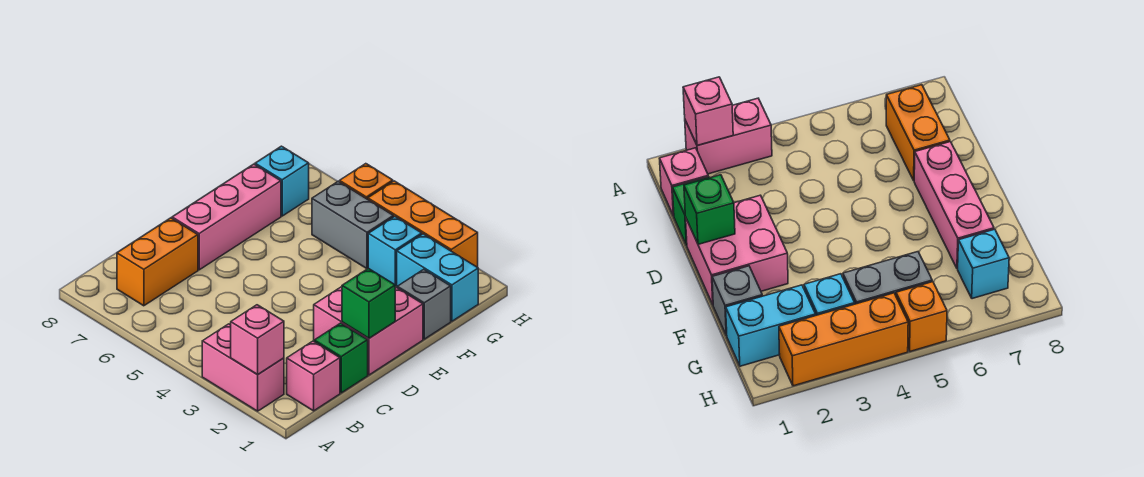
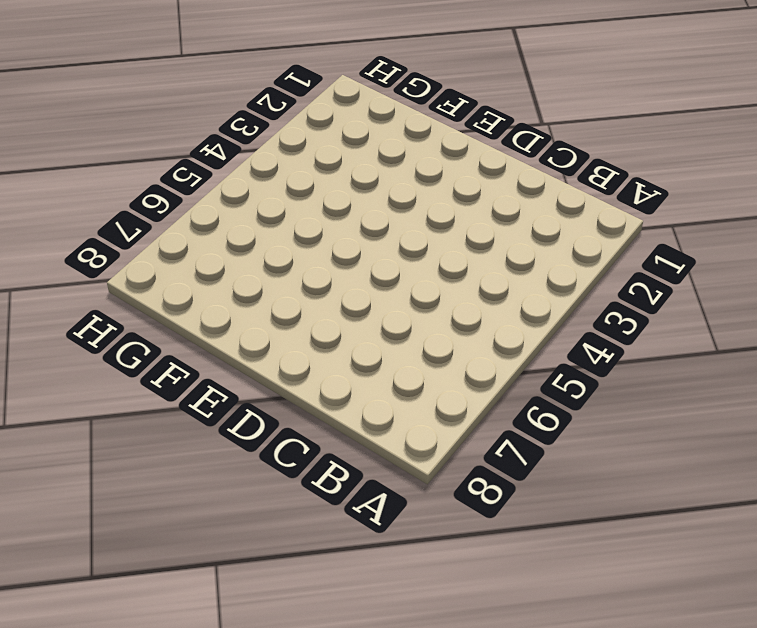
none -> pink 1x2 brick [202,324,284,411]
none -> pink 1x1 brick [287,341,340,411]
none -> orange 1x2 brick [117,218,198,306]

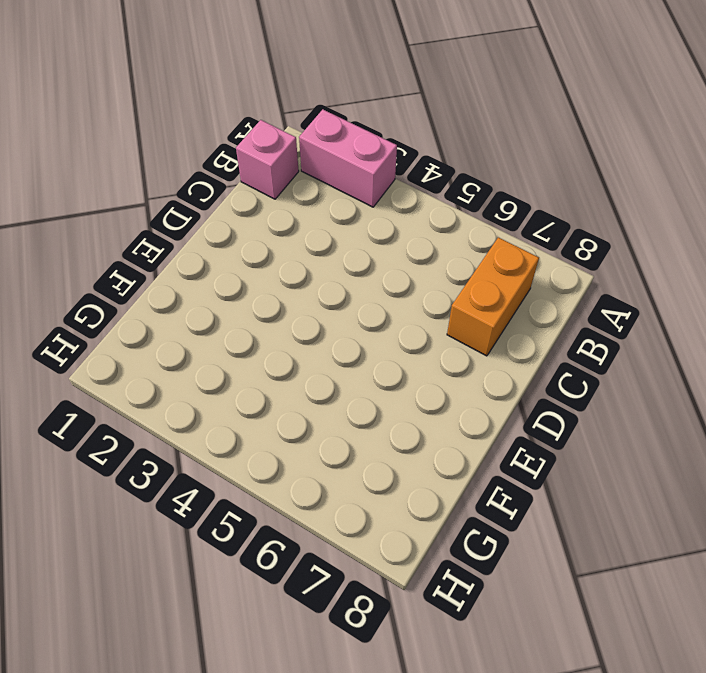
none -> green 1x1 brick [314,323,368,393]
none -> pink 2x2 brick [314,287,423,375]
none -> pink 1x3 brick [172,164,281,270]

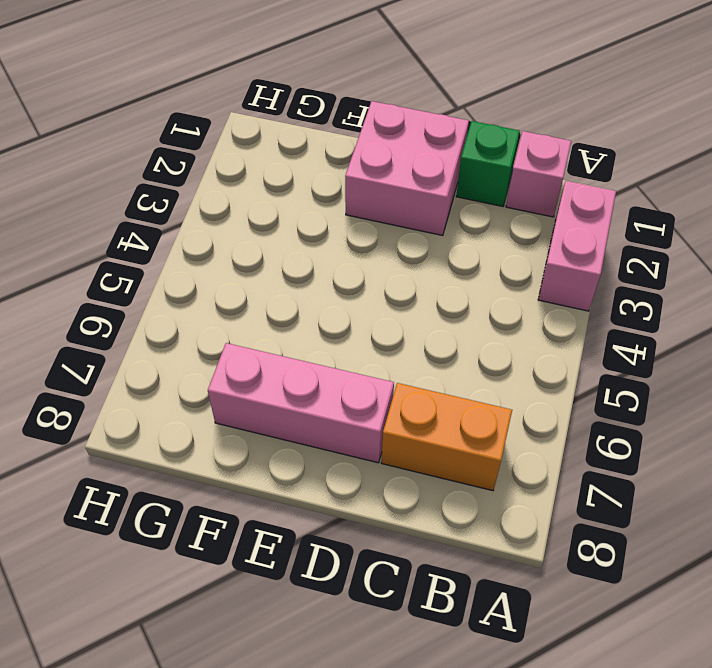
none -> grey 1x1 brick [397,269,451,339]
none -> cyan 1x2 brick [397,234,478,321]
none -> cyan 1x1 brick [368,217,422,286]

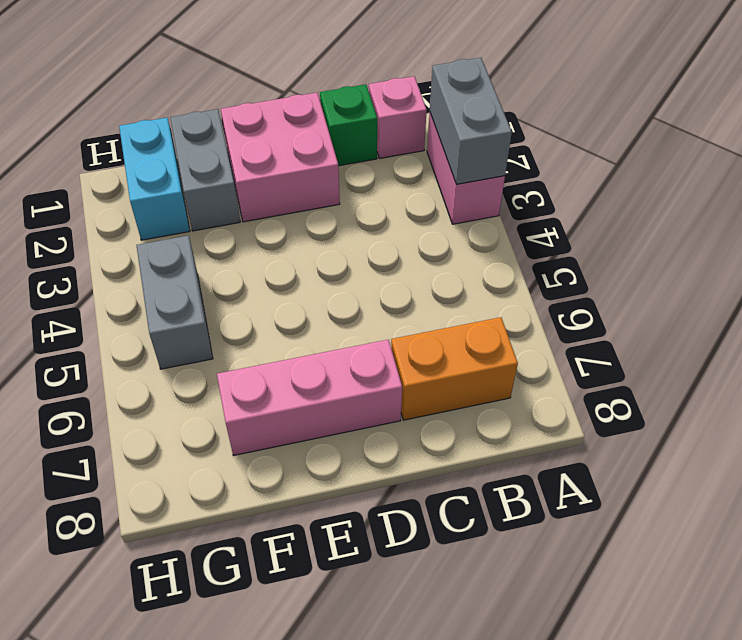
grey 1x2 brick [430,58,512,184] -> pink 1x1 brick [231,305,284,375]
grey 1x2 brick [170,109,240,231] -> grey 1x1 brick [397,269,451,339]
none -> cyan 1x1 brick [368,217,422,286]
none -> cyan 1x1 brick [255,146,309,216]
none -> orange 1x3 brick [368,181,478,267]

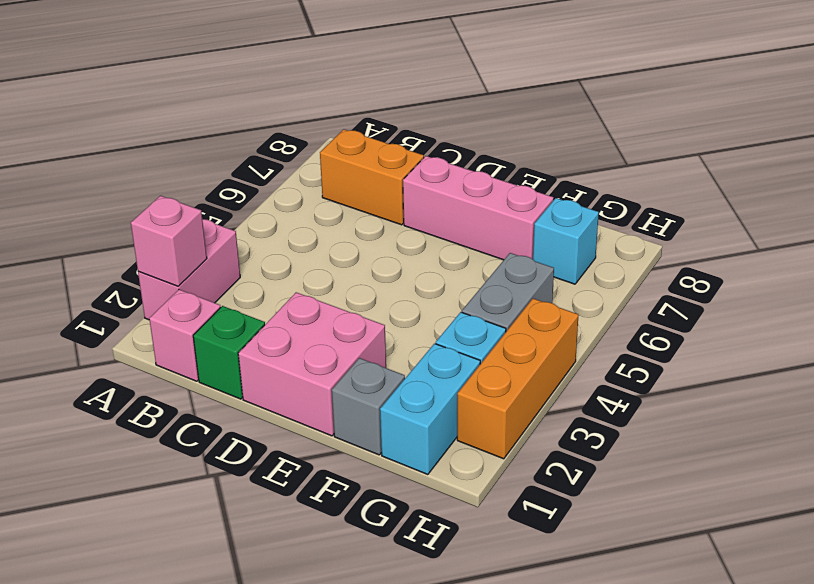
none -> orange 1x1 brick [340,164,393,199]
none -> green 1x1 brick [342,268,395,338]

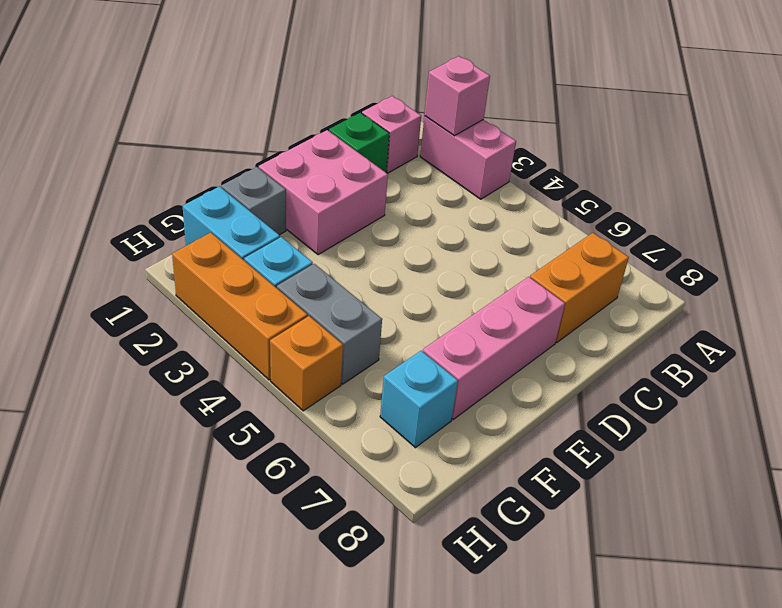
none -> green 1x1 brick [342,268,395,338]

